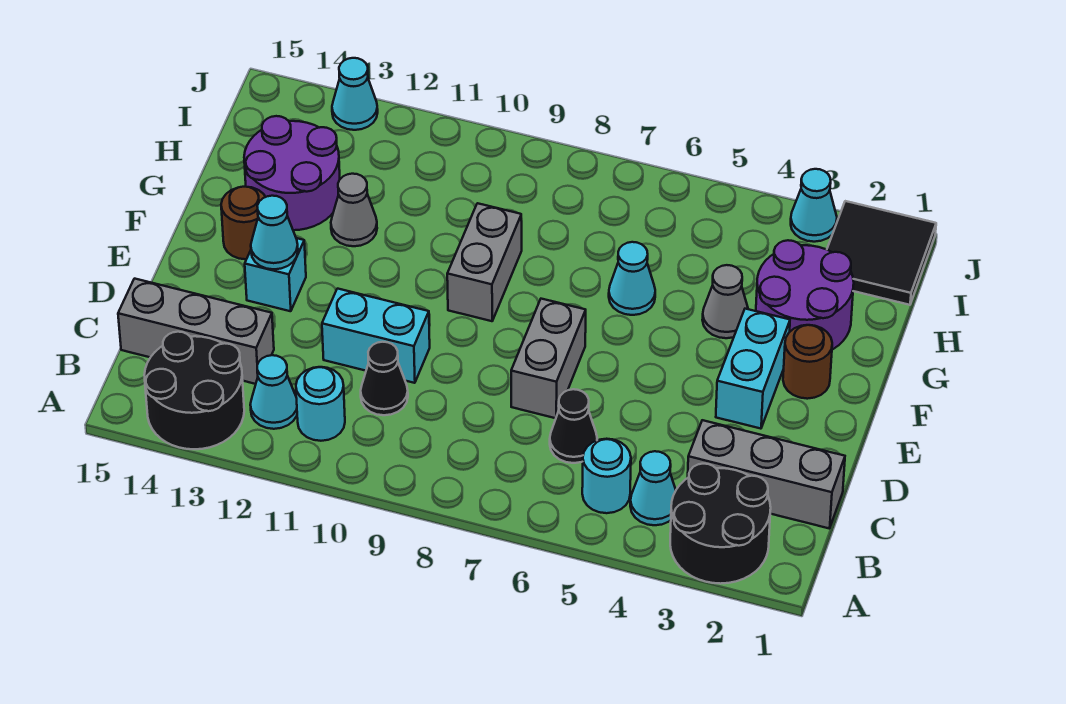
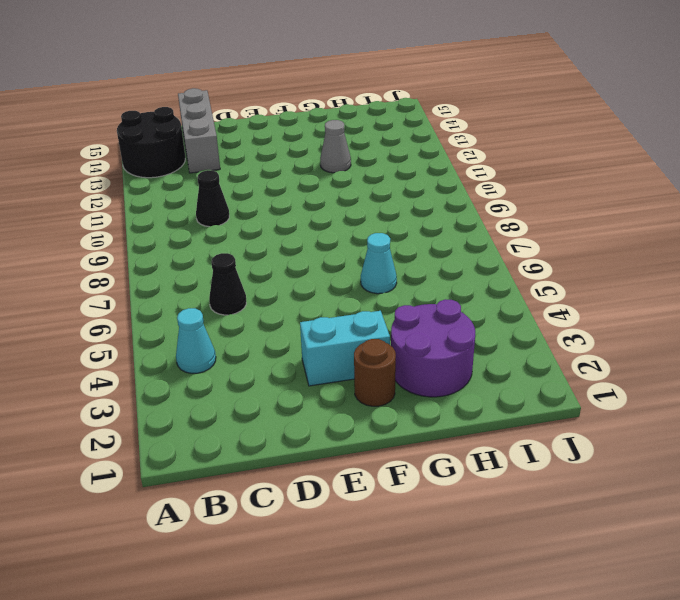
none -> black 2x2 round brick [670,464,771,584]
none -> cyan 1x1 round brick [582,439,631,513]
none -> cyan 1x1 round brick [296,367,345,441]

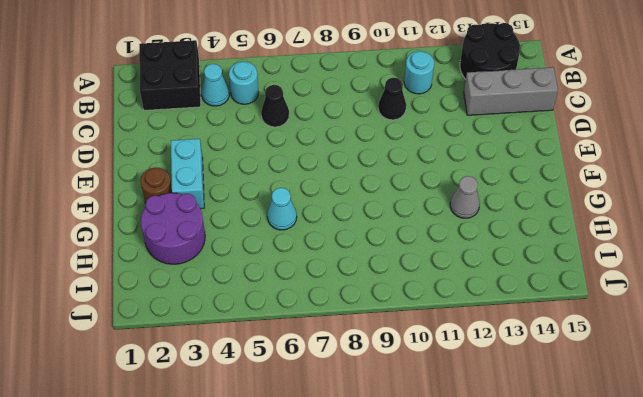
black 2x2 brick [139,40,201,110] -> black 2x2 round brick [670,464,771,584]
none -> cyan 1x1 cone [250,355,297,429]
none -> grey 1x3 brick [688,420,845,529]
none -> grey 1x2 brick [511,299,586,418]

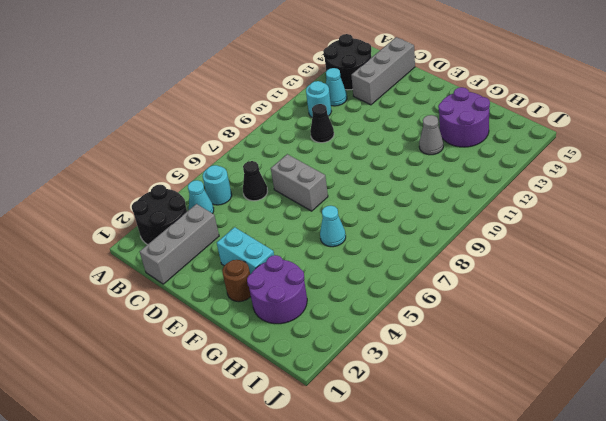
none -> cyan 1x2 brick [322,289,430,383]
none -> cyan 1x1 brick [245,238,306,311]
none -> grey 1x2 brick [447,203,522,321]

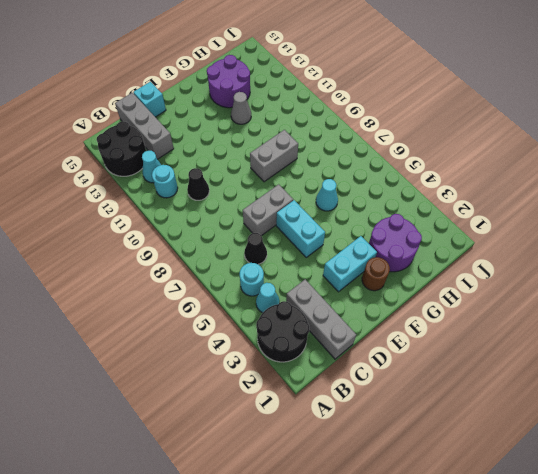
cyan 1x1 brick [134,82,166,117] -> cyan 1x1 brick moved to [245,238,306,311]
cyan 1x2 brick [276,200,325,257] -> cyan 1x2 brick moved to [322,289,430,383]
none -> brown 1x1 round brick [221,187,265,259]
none -> grey 1x1 cone [702,265,748,338]
none -> black 2x2 tile [827,201,936,305]

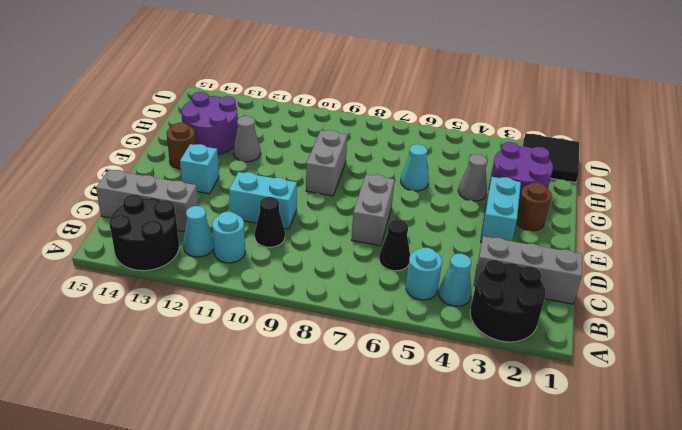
none -> cyan 1x1 cone [791,169,837,242]
none -> cyan 1x1 cone [332,58,378,130]
none -> cyan 1x1 cone [251,196,298,269]

